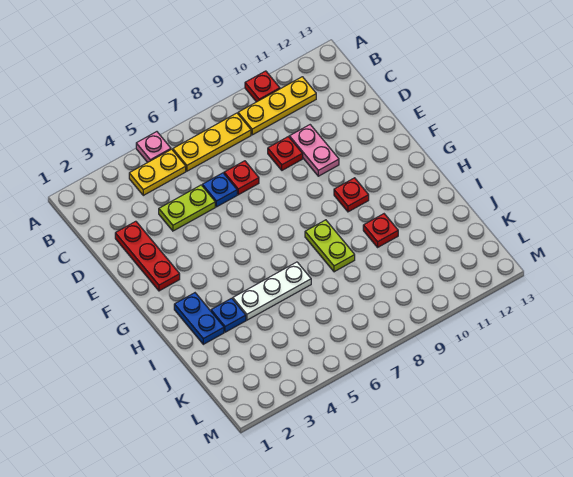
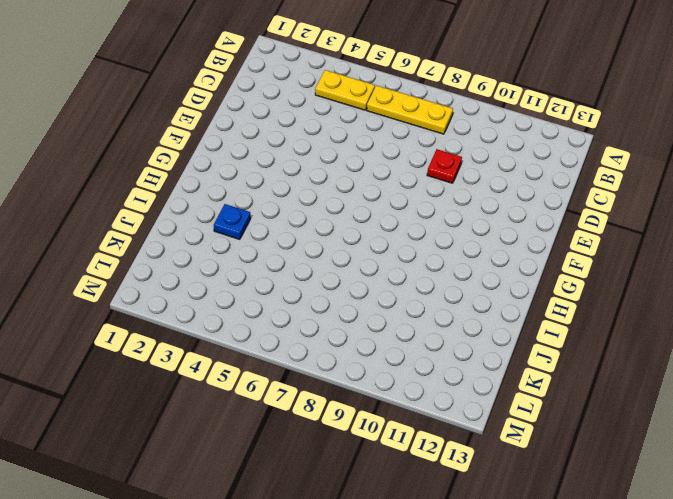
none -> pink 1x1 plate [136,132,171,162]
none -> red 1x1 plate [245,71,280,102]
none -> yellow 1x3 plate [238,77,316,135]

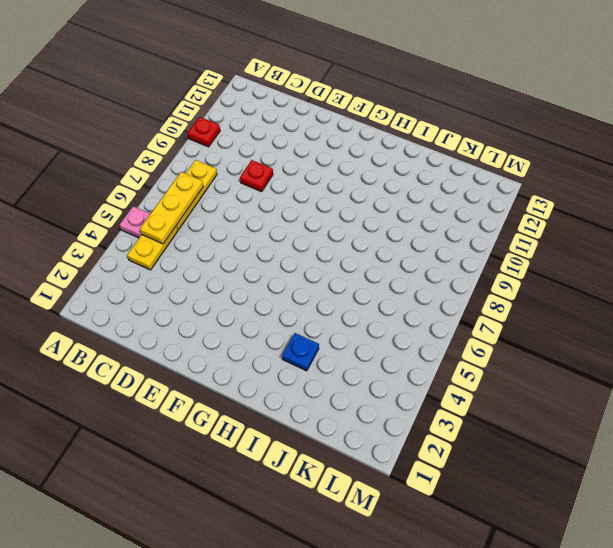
yellow 1x3 plate [140,172,203,244] -> yellow 1x3 plate moved to [238,77,316,135]
none -> red 1x3 plate [115,221,180,291]
none -> lime 1x2 plate [159,185,215,231]
none -> blue 1x1 plate [202,173,237,207]

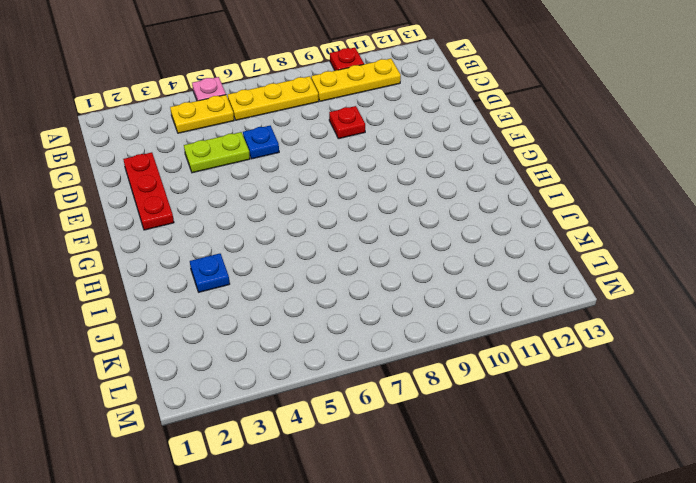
none -> red 1x1 plate [224,161,259,195]
none -> pink 1x2 plate [289,125,339,176]
none -> red 1x1 plate [334,178,369,212]

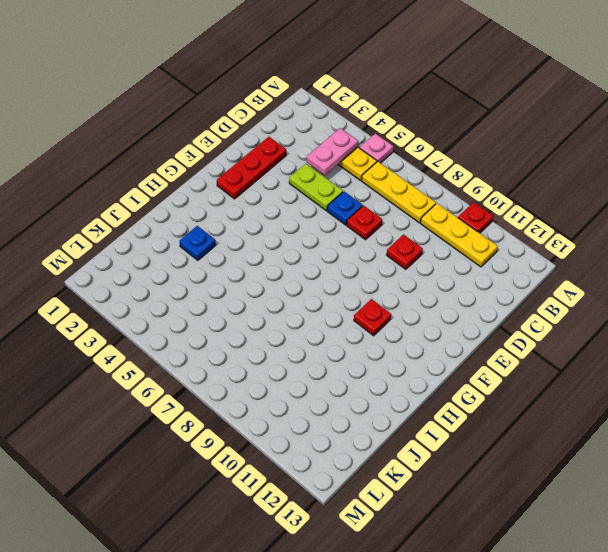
pink 1x2 plate [307,128,358,175] -> pink 1x2 plate moved to [289,125,339,176]
none -> blue 1x2 plate [174,293,224,344]
none -> lime 1x2 plate [305,220,355,272]
none -> white 1x3 plate [233,262,311,320]

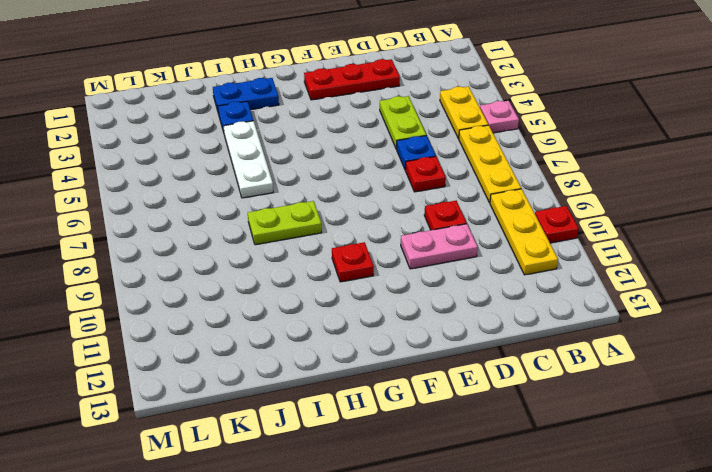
none -> red 1x1 plate [363,214,398,247]

